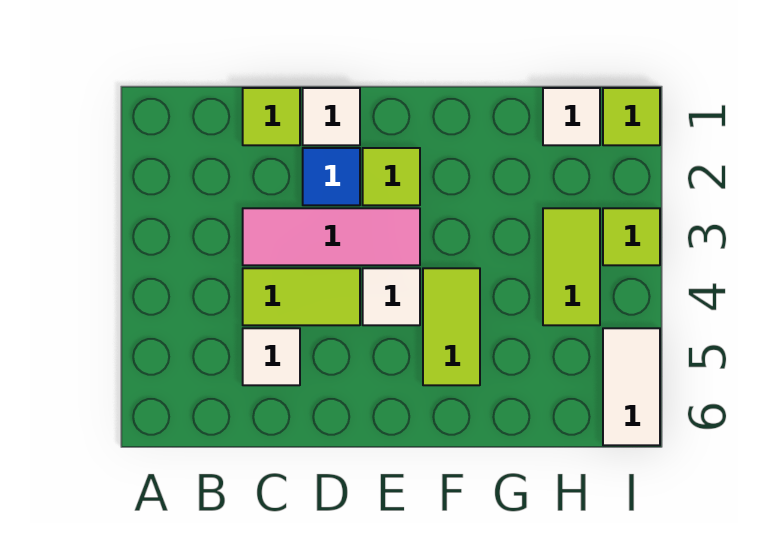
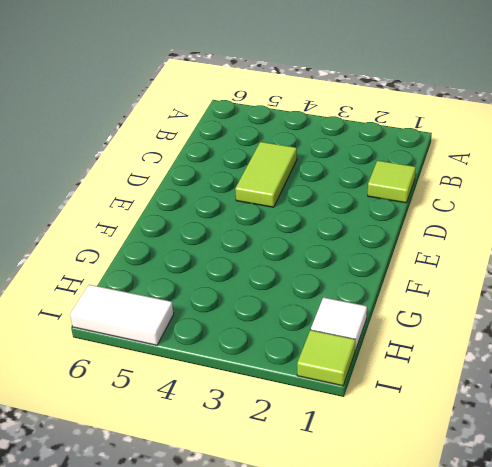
none -> pink 1x3 tile [243,208,420,265]
none -> white 1x1 tile [243,328,300,385]
none -> white 1x1 tile [303,88,360,145]

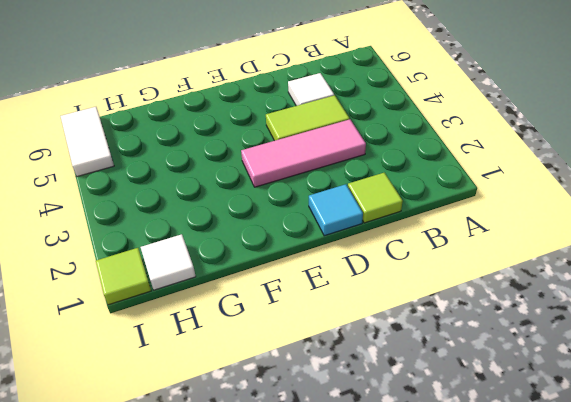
cyan 1x1 tile [309,184,363,236] -> white 1x1 tile [303,88,360,145]
none -> blue 1x1 tile [303,148,360,205]
none -> lime 1x1 tile [363,148,420,205]
none -> white 1x1 tile [363,268,420,325]

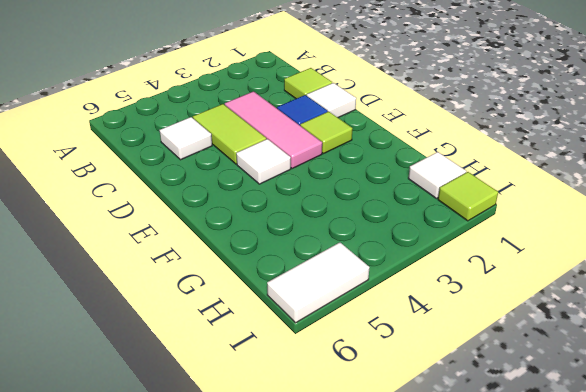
none -> lime 1x2 tile [423,268,480,385]
none -> lime 1x2 tile [543,208,600,325]
none -> lime 1x1 tile [603,208,660,265]

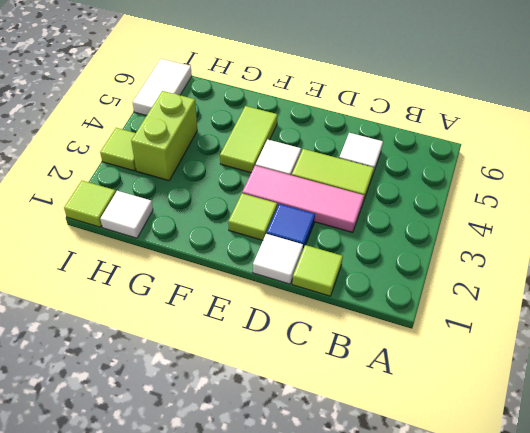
lime 1x2 brick [131,91,197,181] -> lime 1x2 tile [543,208,600,325]

